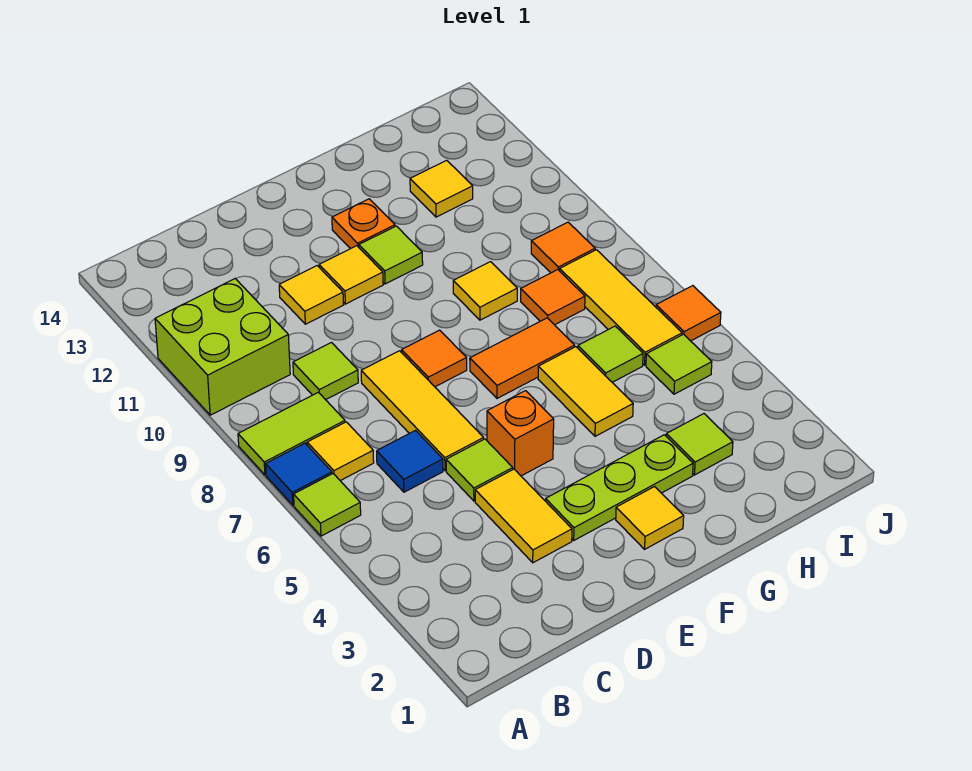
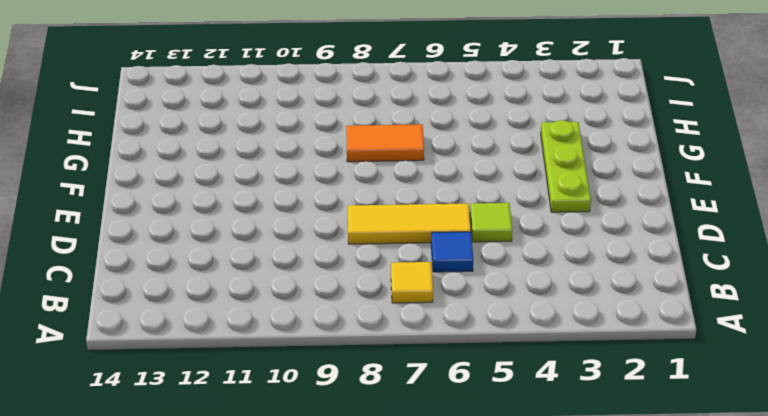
orange 1x2 tile [346,124,424,162] -> orange 1x2 tile turned to [470,318,575,398]
none -> lime 1x1 tile [294,474,361,536]
none -> blue 1x1 tile [266,443,332,505]
none -> lime 1x2 tile [238,392,345,475]

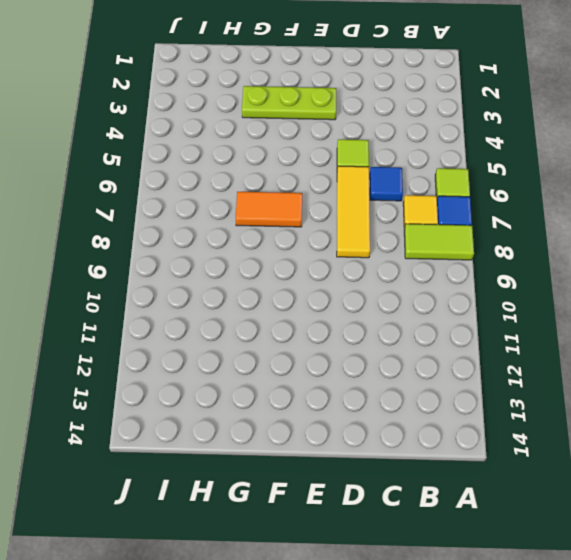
none -> lime 2x2 brick [155,279,290,415]
none -> lime 1x1 tile [293,343,358,400]
none -> yellow 1x2 tile [475,469,572,563]

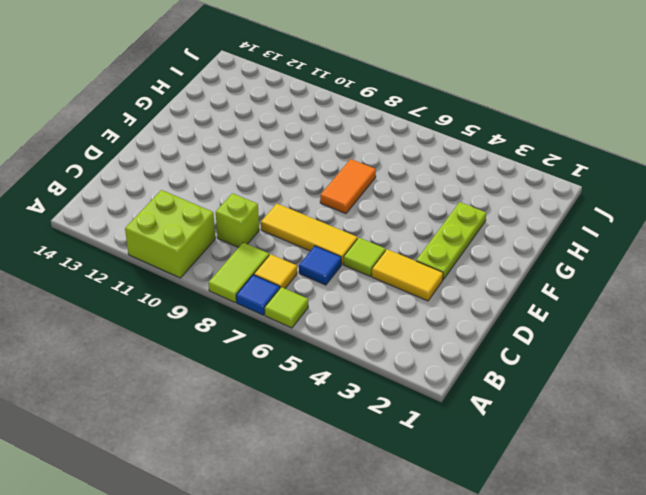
lime 1x1 brick [216,193,259,247] -> lime 1x1 tile [293,343,358,400]
none -> yellow 1x1 tile [279,266,343,324]
none -> orange 1x1 brick [487,391,554,476]
none -> orange 1x1 tile [402,330,467,387]

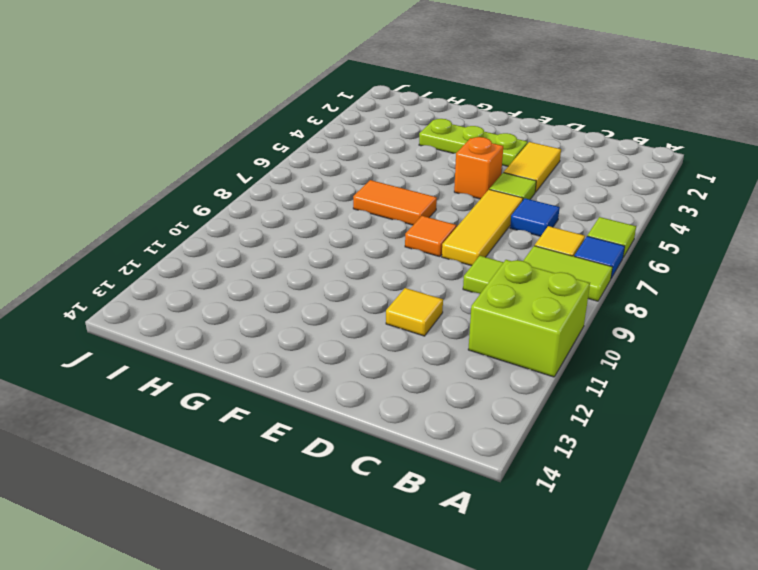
none -> yellow 1x1 tile [319,246,383,304]
none -> yellow 1x1 tile [616,487,684,549]
none -> lime 1x1 tile [359,226,423,284]

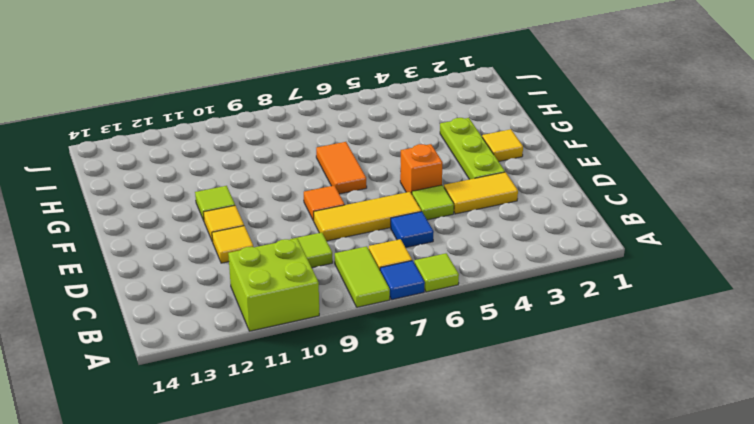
none -> orange 1x1 plate [332,199,395,249]
none -> yellow 1x2 tile [538,347,633,436]
none -> yellow 1x1 tile [453,262,517,320]

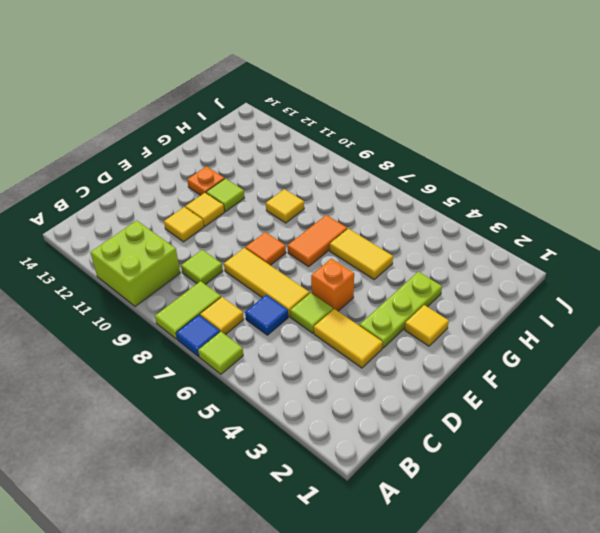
none -> lime 1x1 tile [666,414,733,475]
none -> lime 1x1 tile [578,326,643,382]
none -> orange 1x1 tile [521,270,585,325]

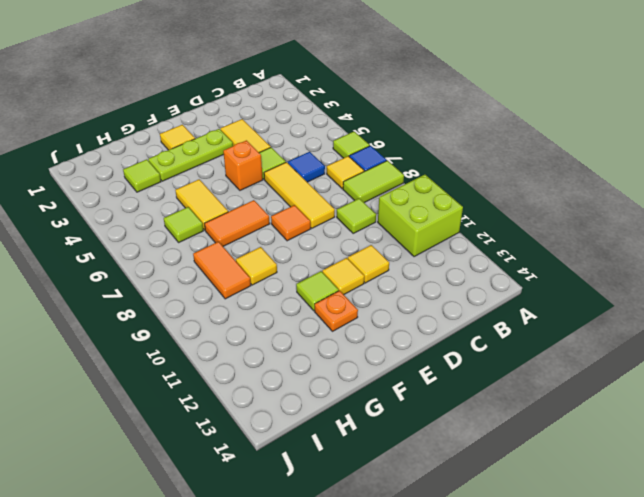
orange 1x2 tile [193,242,251,299] -> orange 1x1 tile [521,270,585,325]
none -> yellow 1x1 tile [410,160,473,217]
none -> lime 1x1 tile [646,334,712,394]
none -> yellow 1x3 tile [560,250,682,365]

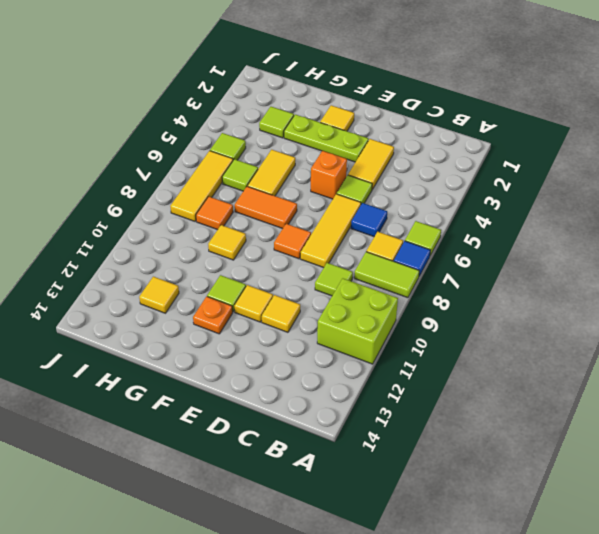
none -> orange 1x1 tile [531,222,595,273]
none -> orange 1x1 tile [656,286,721,341]

